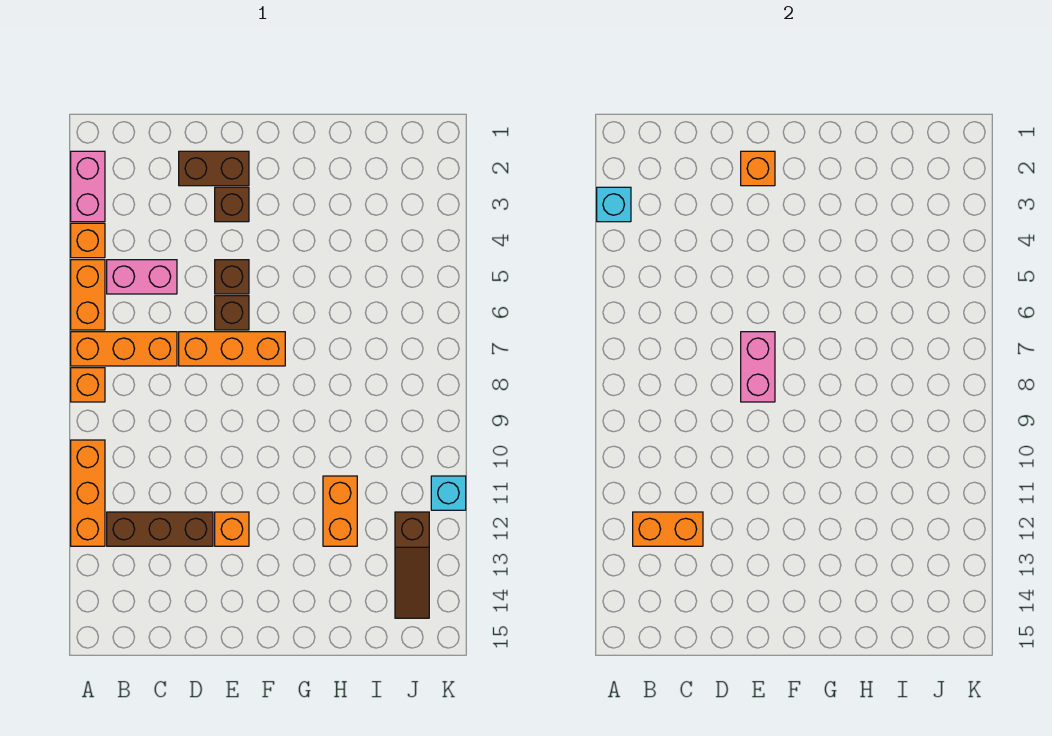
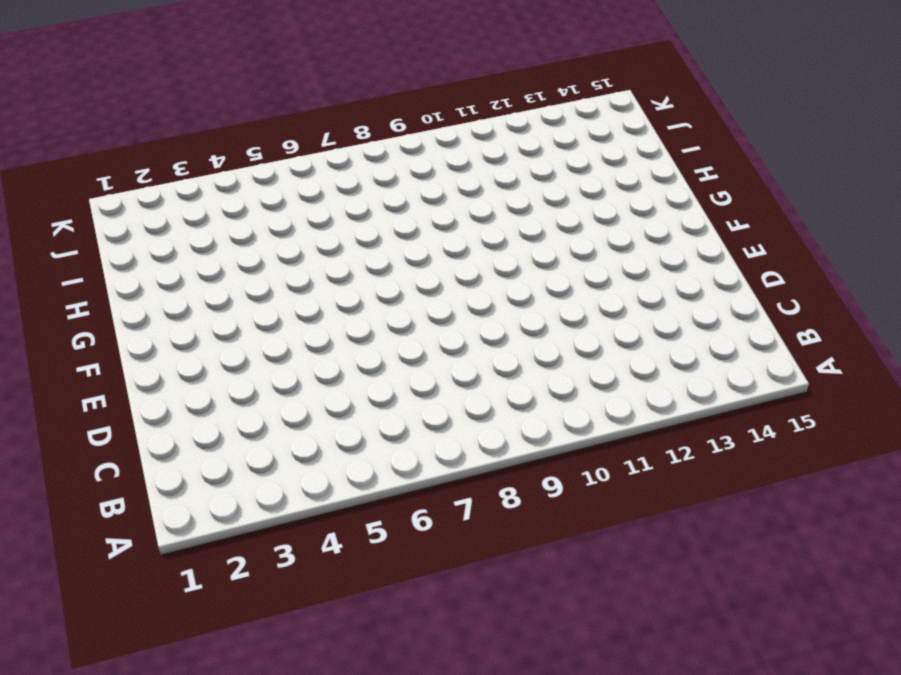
none -> pink 1x2 brick [71,151,105,222]
none -> orange 1x1 brick [71,223,105,258]
none -> orange 1x2 brick [71,260,105,330]

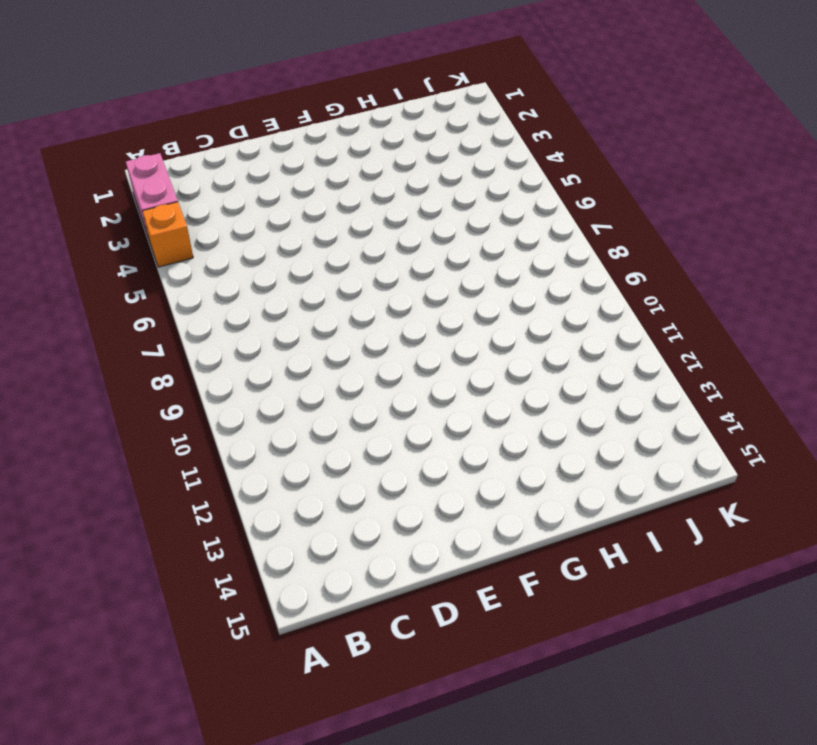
none -> orange 1x2 brick [71,260,105,330]
none -> orange 1x3 brick [71,332,177,366]
none -> orange 1x1 brick [71,368,105,402]

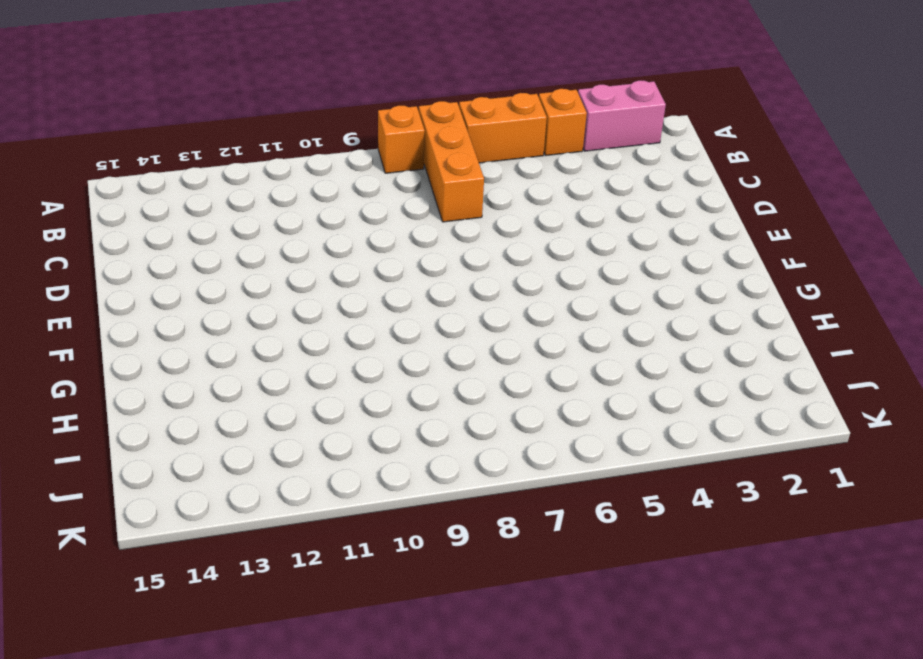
none -> orange 1x3 brick [71,440,105,546]
none -> pink 1x2 brick [107,260,177,294]
none -> brown 1x3 brick [107,512,213,546]

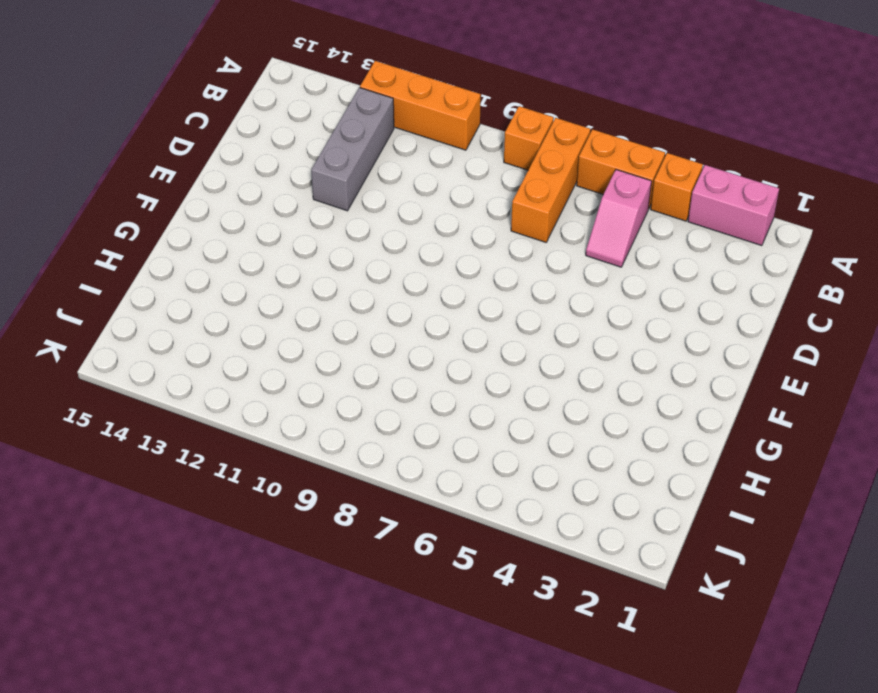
pink 1x2 slope [586,170,652,267] -> pink 1x2 brick [107,260,177,294]
grey 1x3 brick [311,88,394,211] -> brown 1x3 brick [107,512,213,546]
none -> brown 1x2 brick [179,151,249,186]
none -> orange 1x3 brick [179,332,285,366]
none -> brown 1x1 brick [215,187,249,222]

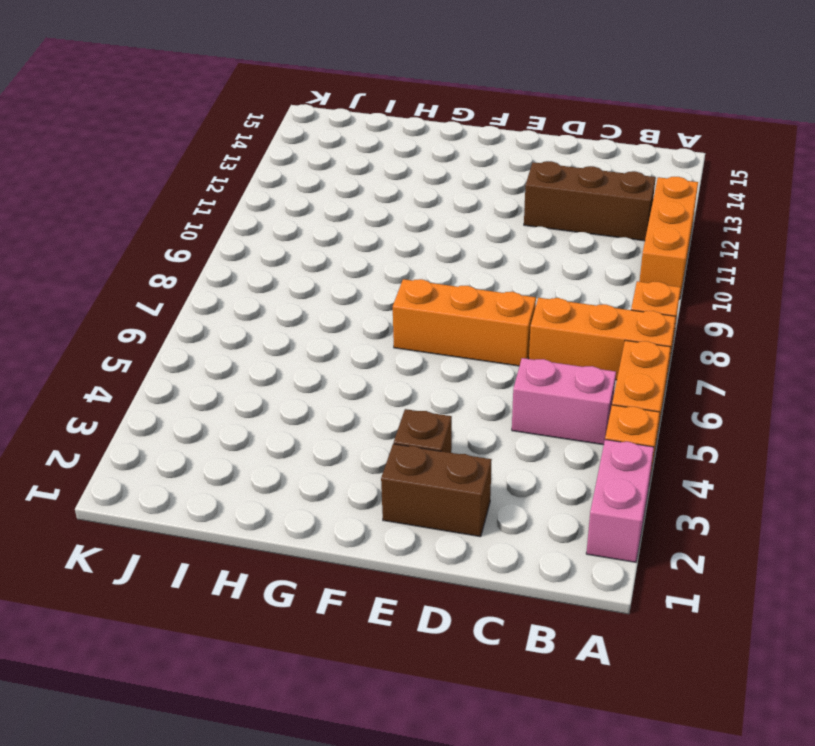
none -> brown 1x1 brick [215,260,249,294]
none -> brown 1x1 brick [215,296,249,330]
none -> orange 1x1 brick [215,512,249,546]

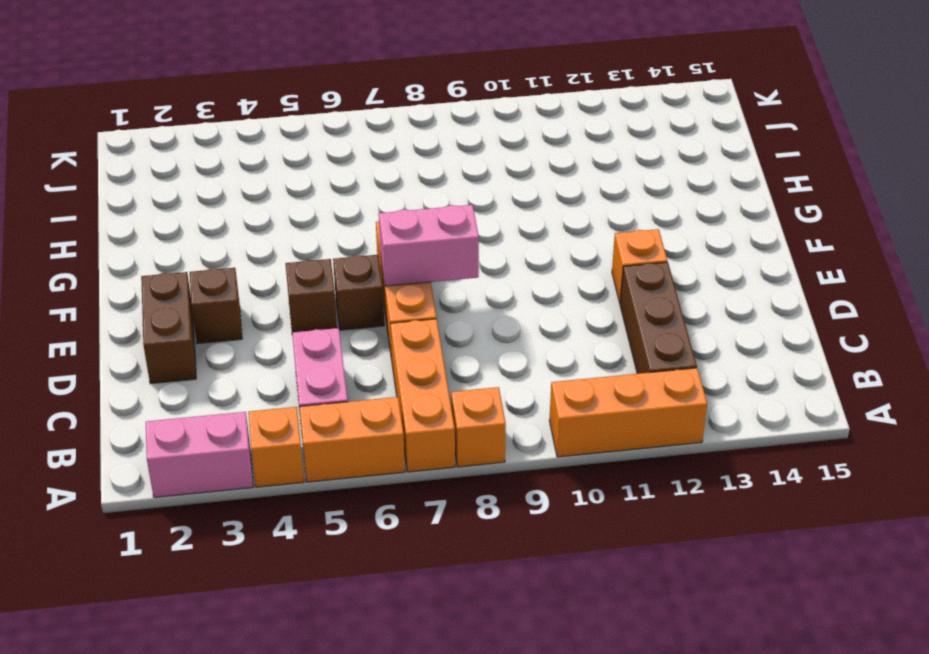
none -> orange 1x2 brick [323,476,357,546]
none -> brown 1x3 slope [395,512,429,618]
none -> cyan 1x1 brick [431,476,466,510]

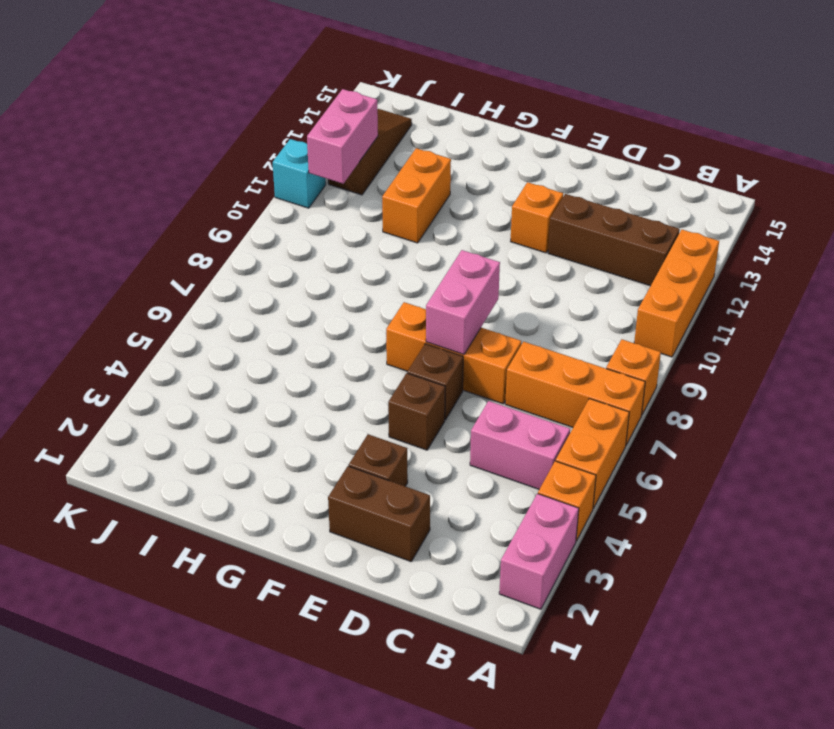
pink 1x2 brick [307,89,378,184] -> none
none -> cyan 1x1 brick [597,187,631,222]
none -> orange 1x2 brick [633,512,703,546]
none -> orange 1x1 brick [741,151,775,186]

